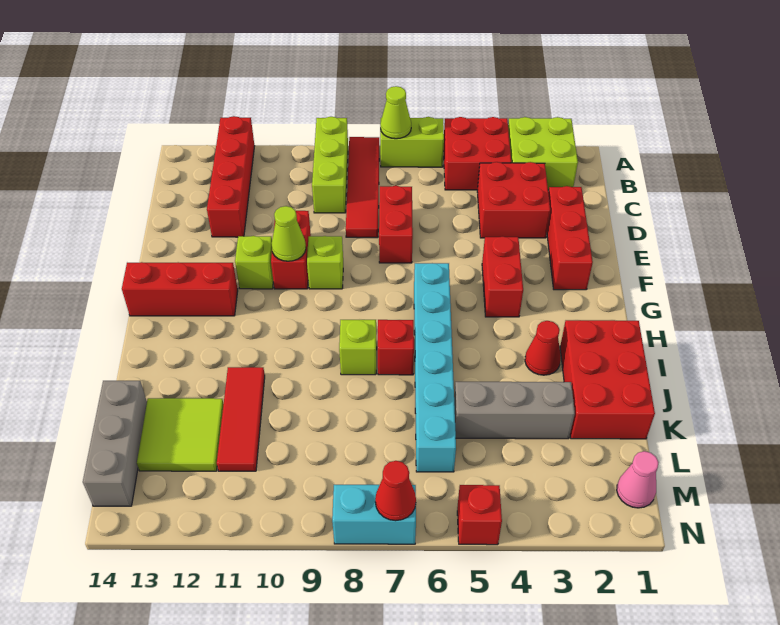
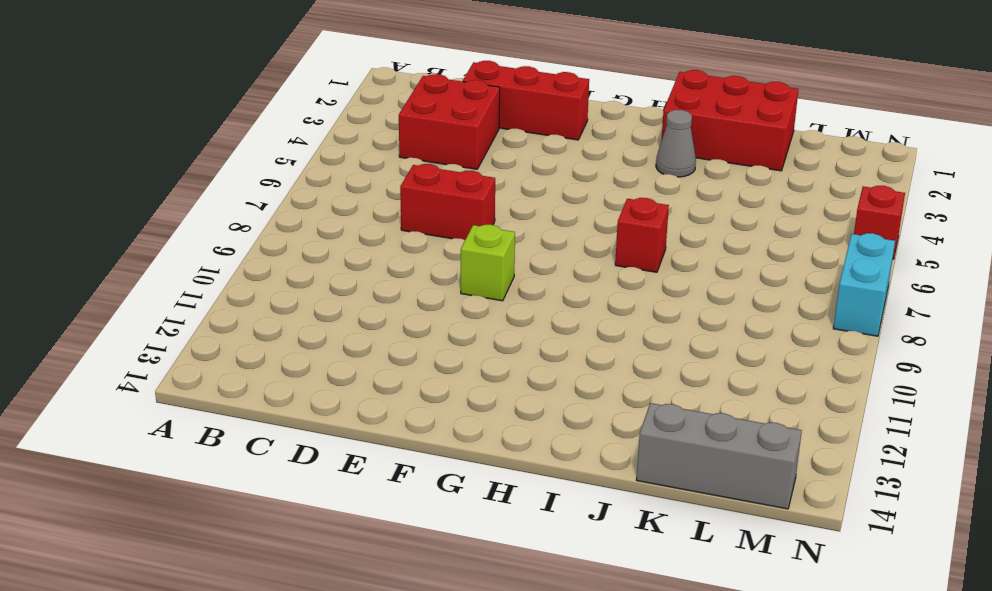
grey 1x1 cone [656,110,696,177] -> red 1x1 cone [525,321,561,375]
none -> lime 2x2 brick [508,117,578,190]
none -> red 2x2 brick [443,117,511,190]
none -> lime 1x2 brick [380,117,444,167]

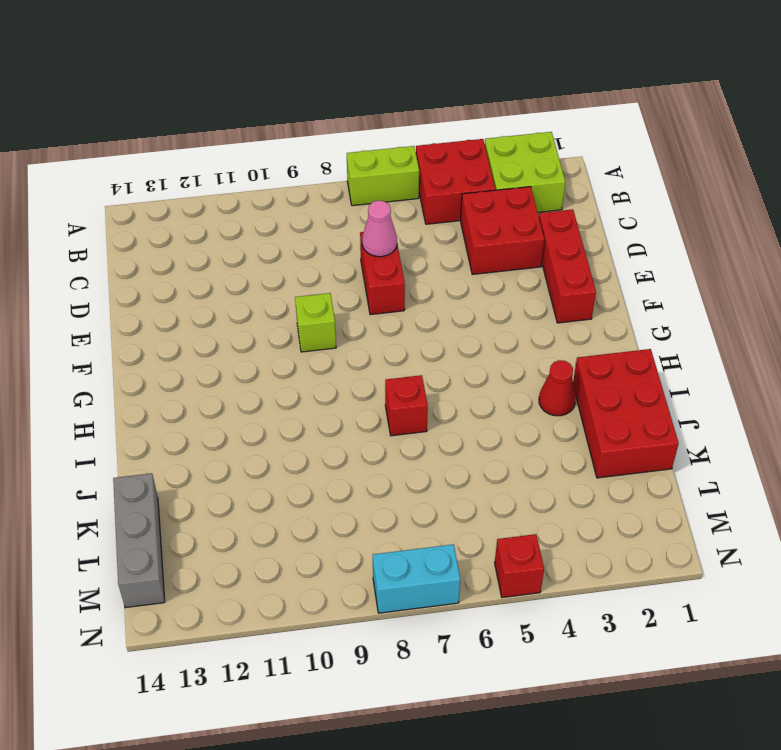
pink 1x1 cone [362,201,397,257] -> pink 1x1 cone moved to [617,451,659,508]
none -> red 1x4 tile [346,137,379,238]
none -> lime 1x3 brick [312,117,348,213]
none -> red 1x4 brick [207,116,255,237]

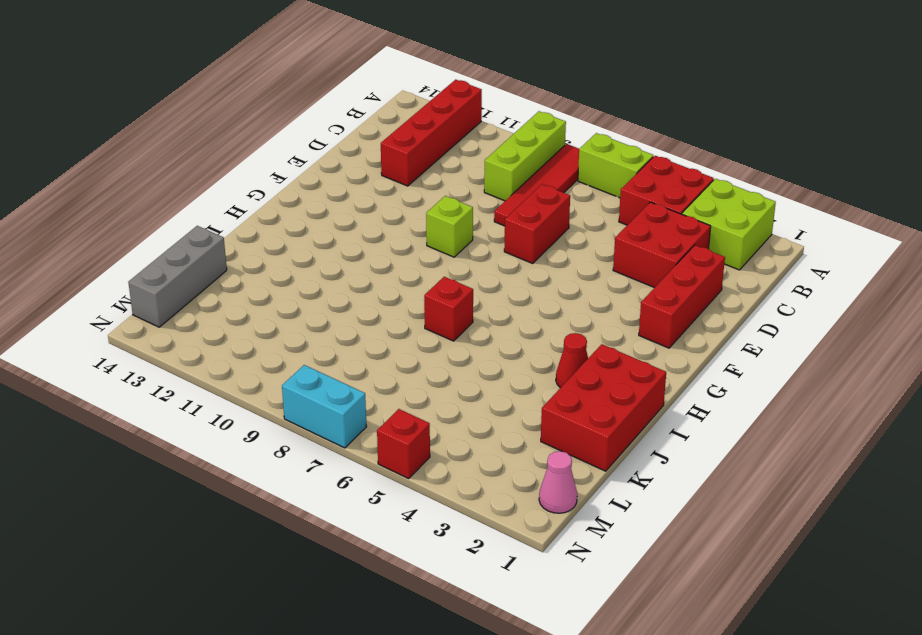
none -> red 1x2 brick [271,211,311,289]
none -> red 1x2 brick [482,237,523,317]
none -> lime 1x1 brick [235,236,273,289]

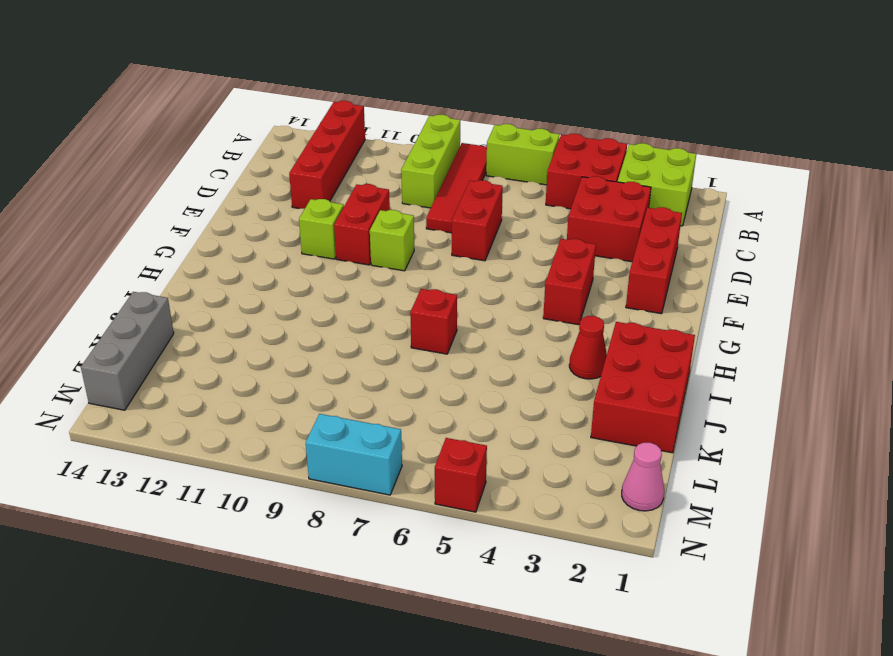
none -> cyan 1x6 brick [414,263,456,472]
none -> red 1x3 brick [122,262,238,316]
none -> lime 1x1 brick [339,320,377,375]

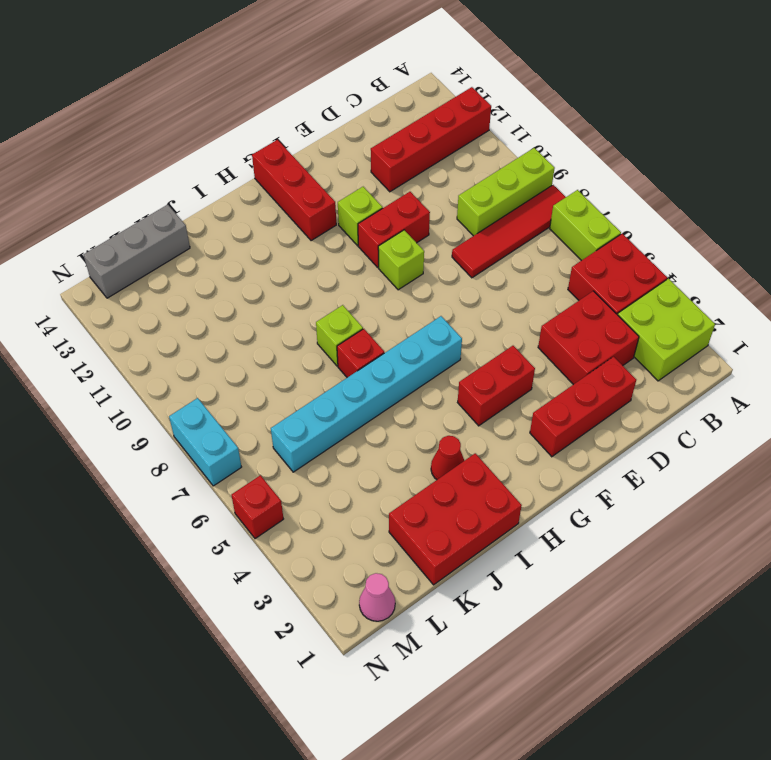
none -> red 1x2 brick [379,186,413,263]
none -> red 1x3 tile [217,367,265,471]
none -> grey 1x3 brick [454,382,575,439]

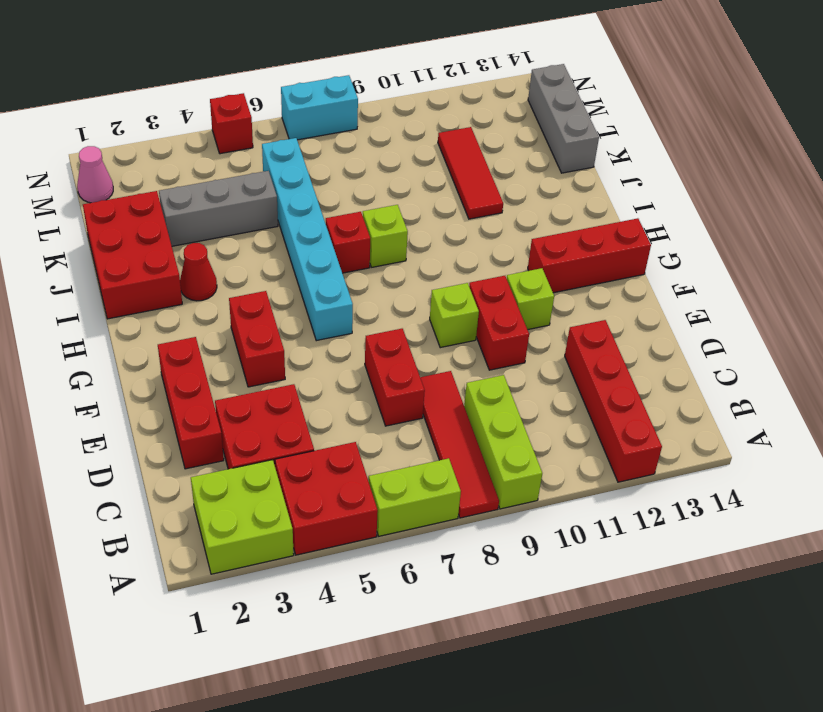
none -> lime 2x2 tile [137,398,223,471]
none -> lime 1x1 cone [380,86,411,139]
none -> lime 1x1 cone [272,206,306,261]

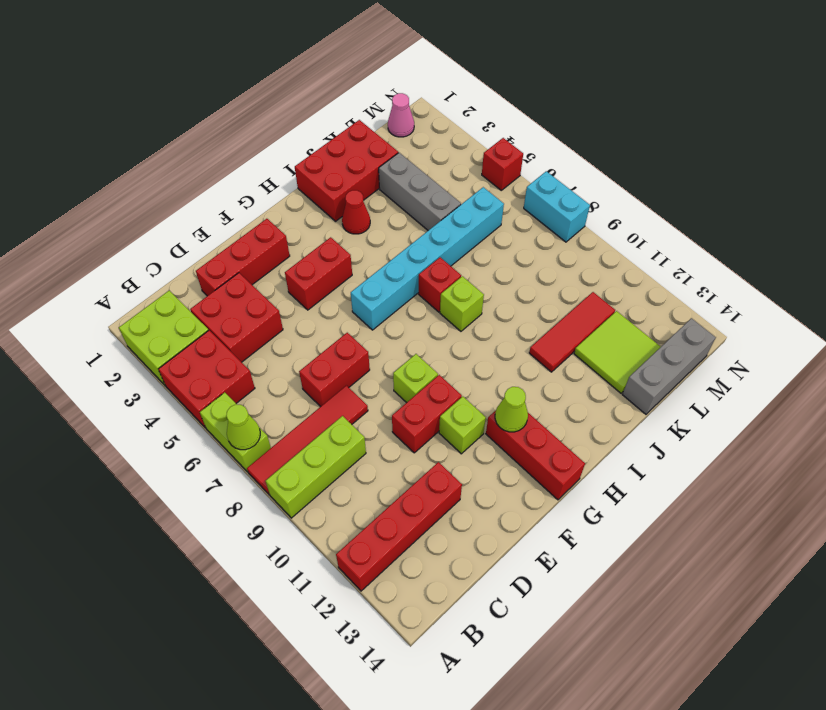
lime 1x1 cone [495,387,528,432] -> lime 1x1 cone moved to [272,206,306,261]
none -> red 1x1 cone [375,461,416,521]

